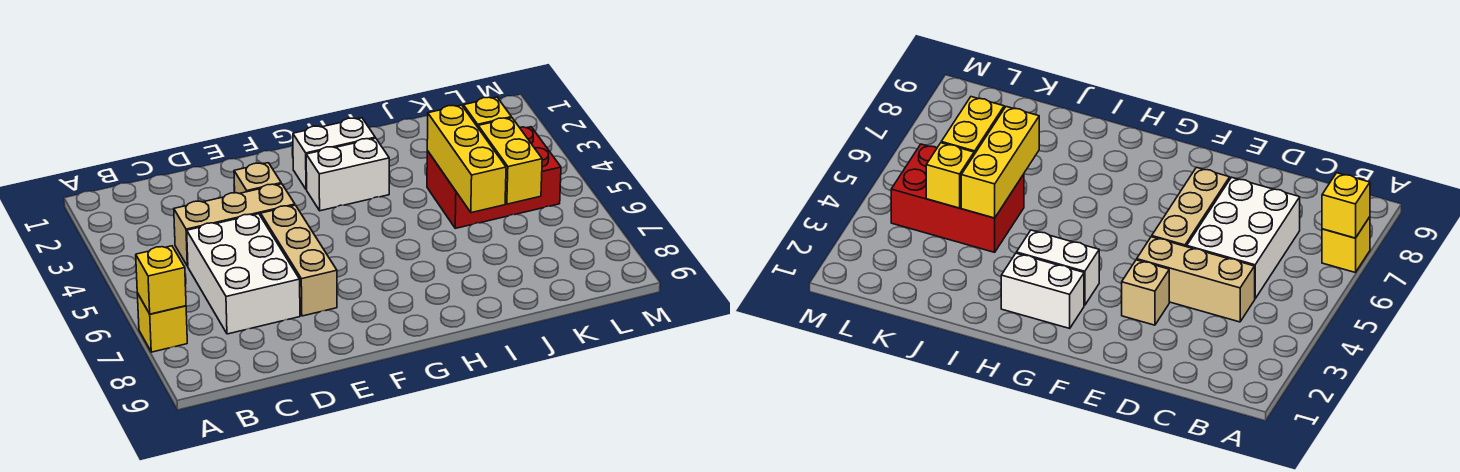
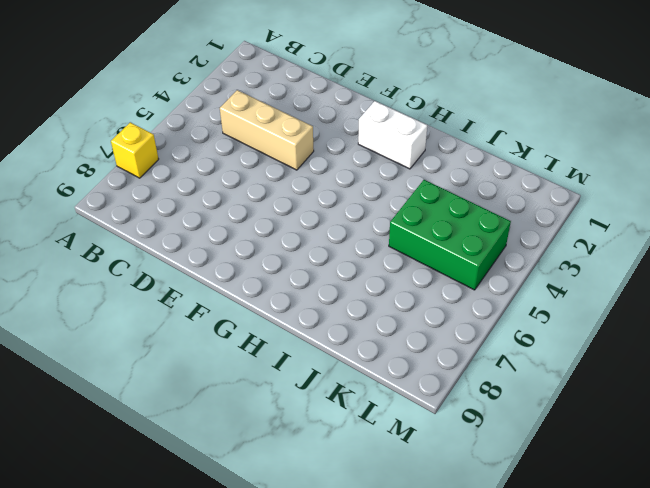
green 2x3 brick [389,180,511,290] -> red 2x3 brick [427,127,561,228]
none -> white 2x3 brick [187,214,300,334]
none -> tan 1x1 brick [234,163,281,194]
none -> tan 1x3 brick [261,205,337,316]

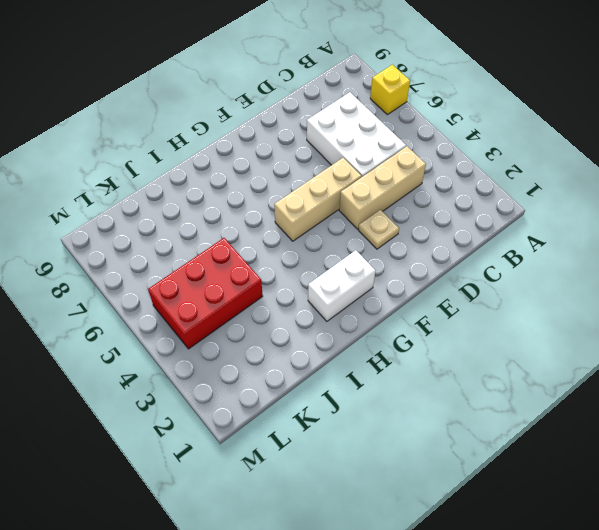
tan 1x1 plate [358,209,399,249] -> tan 1x1 brick [234,163,281,194]
tan 1x3 brick [274,158,361,241] -> tan 1x3 brick turned to [261,205,337,316]
none -> white 1x2 brick [306,138,389,211]
none -> yellow 1x1 brick [136,246,186,314]
none -> yellow 1x3 brick [427,105,506,213]

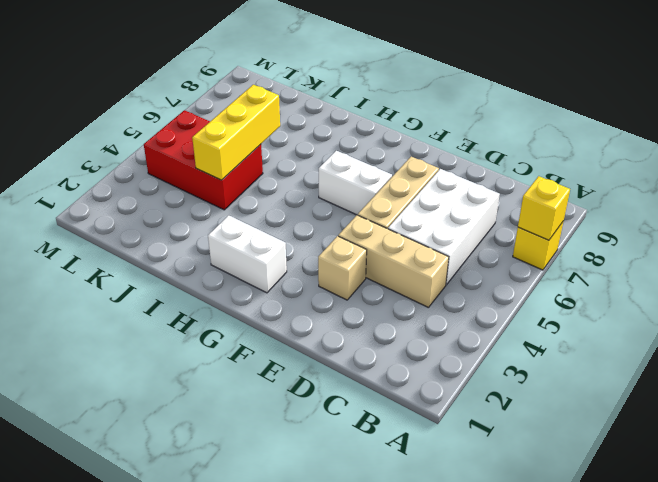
white 1x2 brick [319,151,392,215] -> white 1x2 brick moved to [306,138,389,211]
none -> yellow 1x1 brick [463,97,512,127]
none -> yellow 1x2 brick [478,118,542,204]

